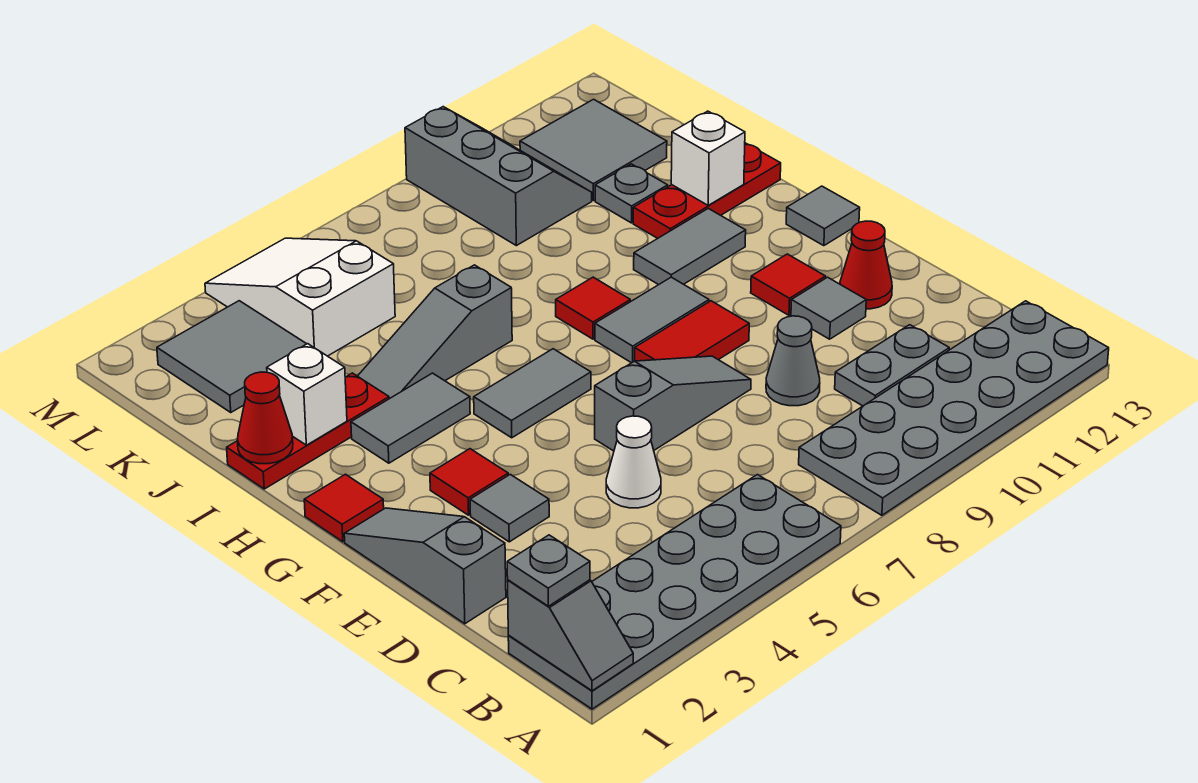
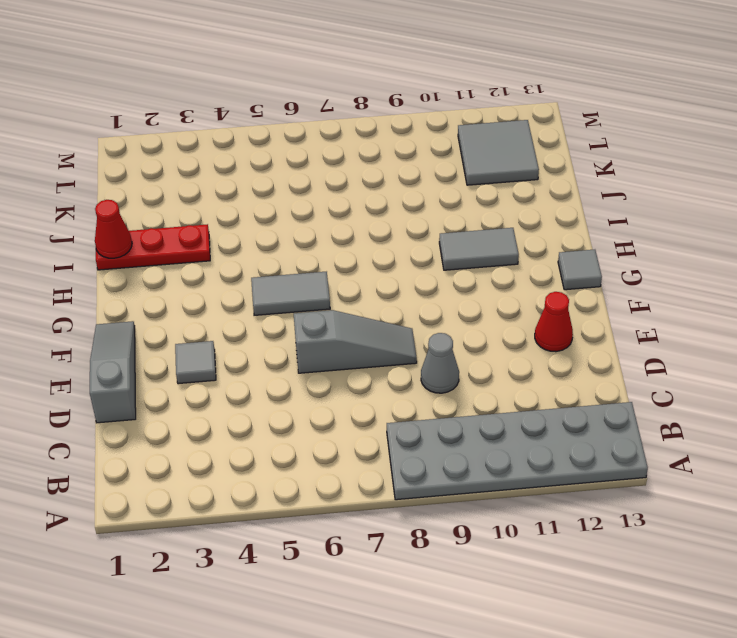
none -> grey 2x6 plate [508,475,841,709]
none -> grey 1x2 plate [835,325,949,406]
none -> white 1x1 cone [606,416,661,508]
none -> grey 1x1 tile [791,277,866,339]

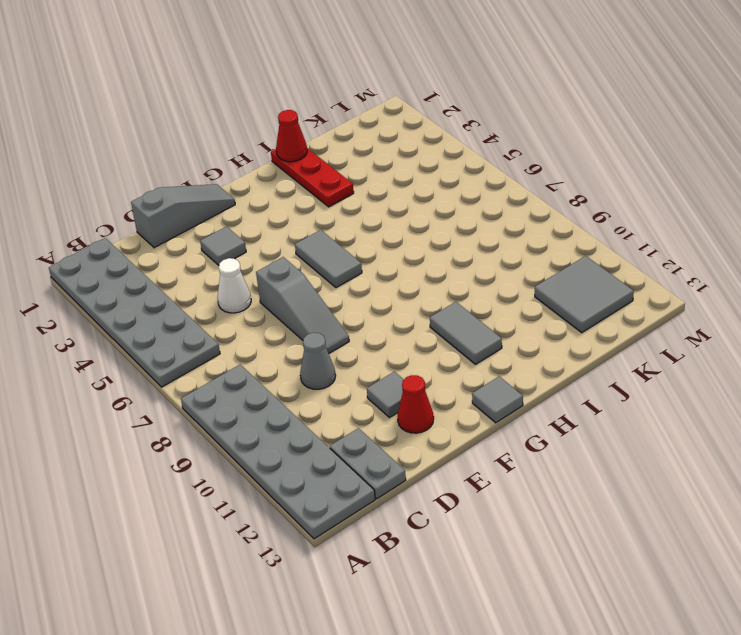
grey 1x2 plate [330,428,406,499] -> grey 1x2 plate moved to [835,325,949,406]
none -> red 1x1 tile [430,449,508,515]
none -> red 1x2 tile [635,301,749,361]
none -> red 1x1 tile [751,254,826,315]
none -> red 1x1 tile [304,474,384,542]

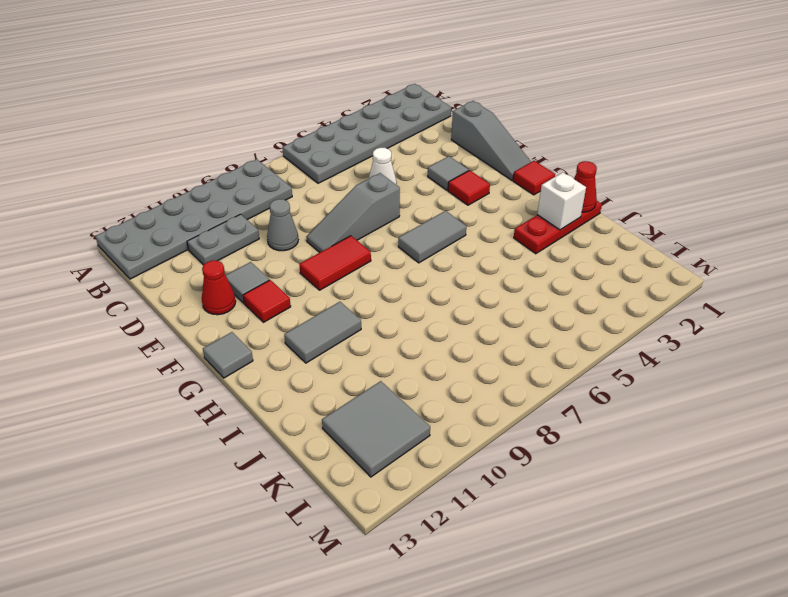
none -> grey 1x2 tile [595,277,709,363]
none -> grey 1x2 tile [351,373,470,463]
none -> red 1x1 tile [556,277,630,339]
none -> grey 1x3 slope [358,265,512,399]

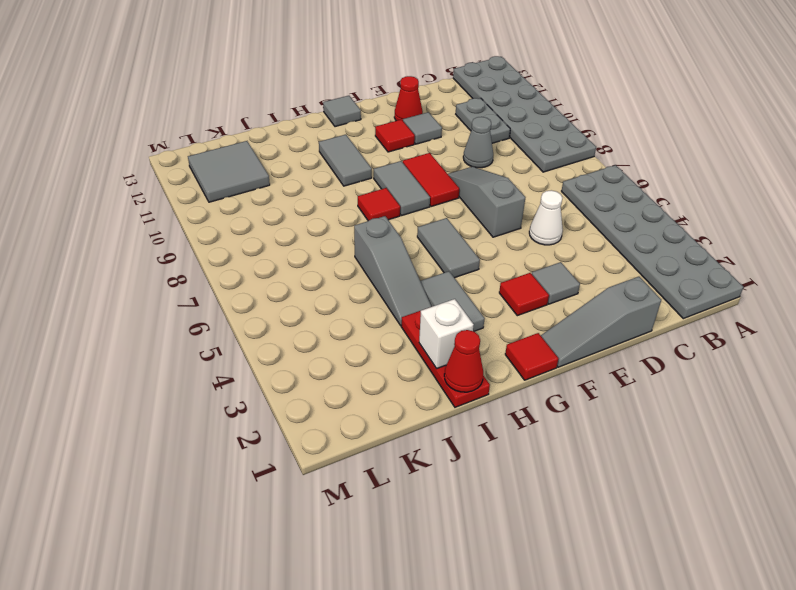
none -> red 1x3 plate [633,143,781,238]
none -> grey 1x1 plate [595,164,668,223]
none -> grey 2x2 tile [157,301,306,412]
none -> white 2x3 slope [205,238,395,356]

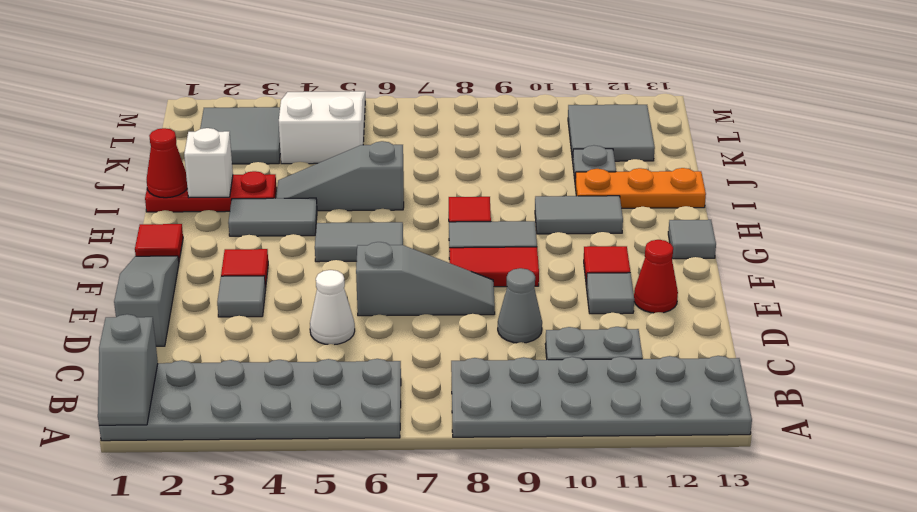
orange 1x3 plate [575,168,706,208] -> red 1x3 plate [633,143,781,238]
none -> grey 2x3 slope [405,107,592,246]
none -> white 1x1 brick [671,111,745,205]
none -> grey 1x1 plate [507,535,590,606]

